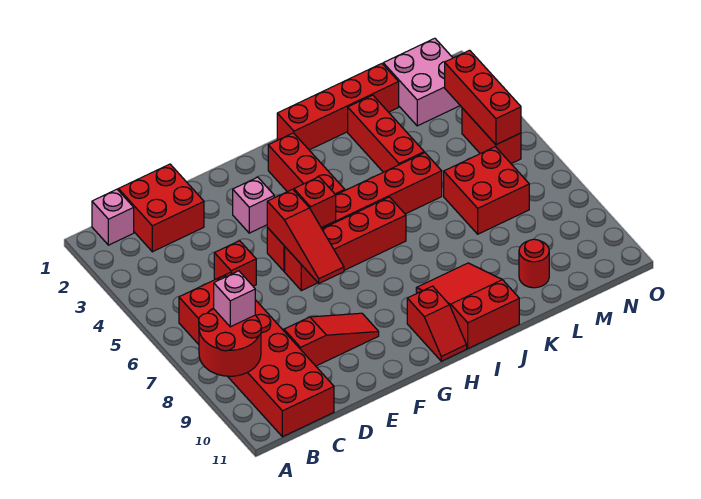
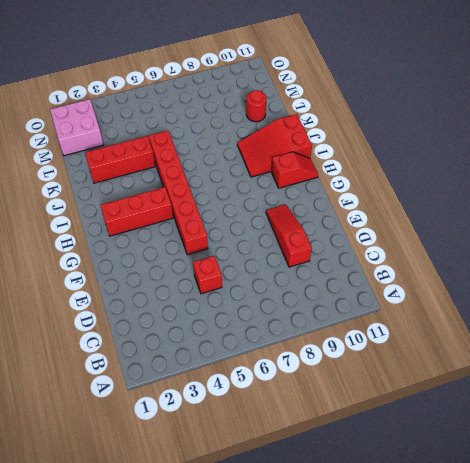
none -> pink 1x1 brick [92,189,134,245]
none -> red 2x6 brick [179,273,334,437]
none -> red 2x2 brick [118,164,204,252]

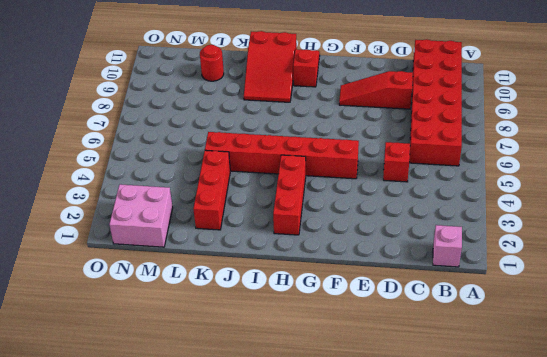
none -> red 2x2 brick [118,164,204,252]
none -> pink 1x1 brick [233,177,274,233]
none -> red 1x4 brick [285,197,406,291]

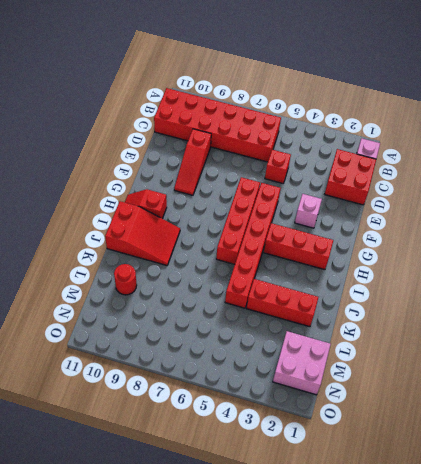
none -> red 1x4 brick [277,64,399,150]
none -> red 2x2 brick [444,147,529,234]
none -> red 1x2 brick [462,108,521,164]

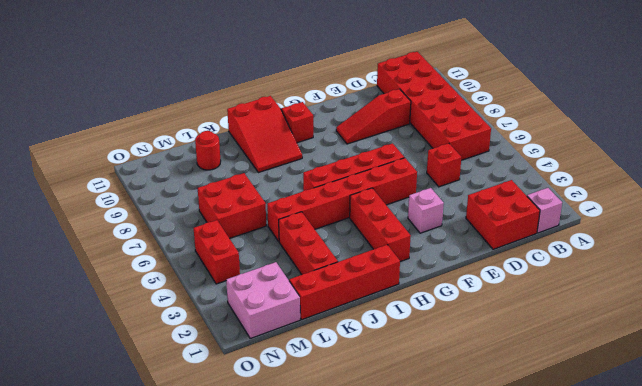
none -> red 2x2 round brick [199,309,261,376]
none -> red 1x3 slope [267,189,344,283]
none -> red 1x1 brick [294,177,336,228]

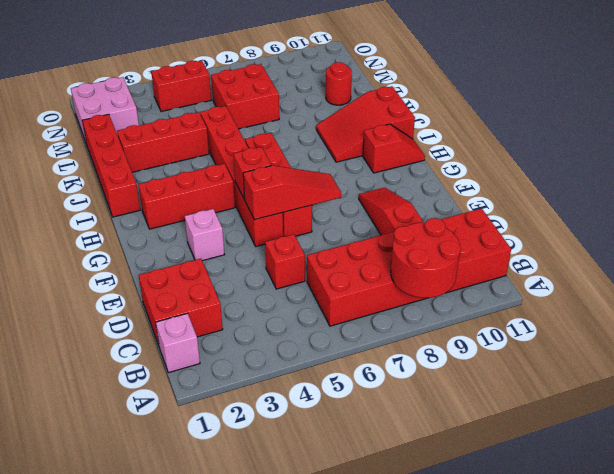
none -> red 1x3 brick [445,50,521,145]
none -> pink 1x1 brick [214,271,255,327]

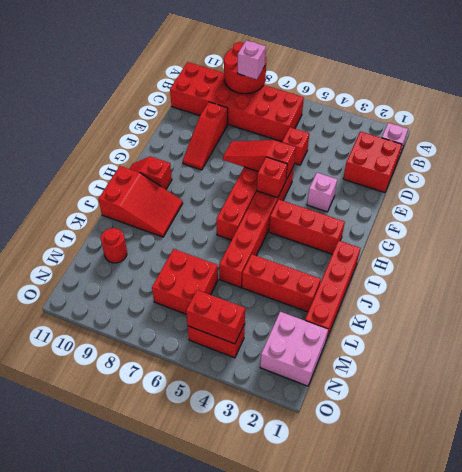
red 1x2 brick [186,290,245,344] -> red 1x3 brick [445,50,521,145]

